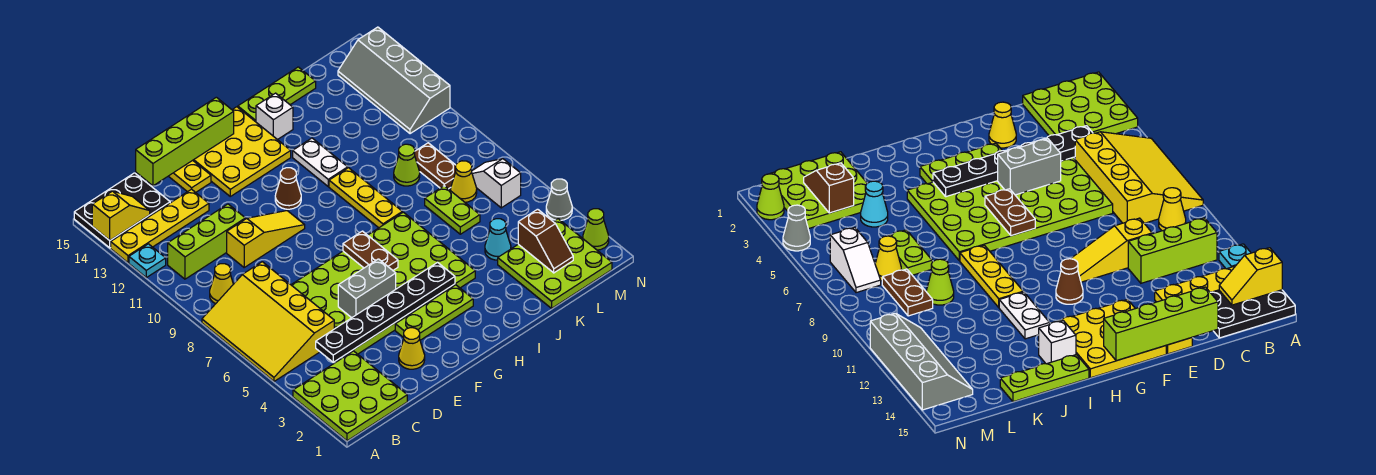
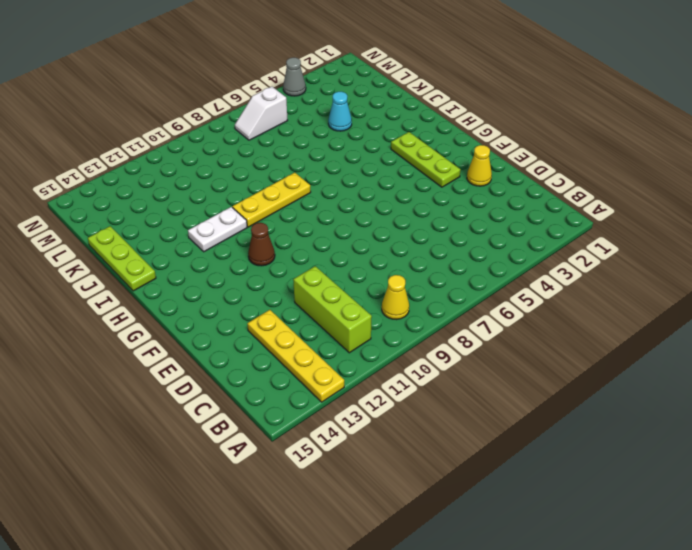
none -> lime 3x3 plate [293,351,407,441]
none -> yellow 3x4 slope [202,262,334,381]
none -> cyan 1x1 plate [129,244,166,278]
none -> black 2x3 plate [74,173,170,248]

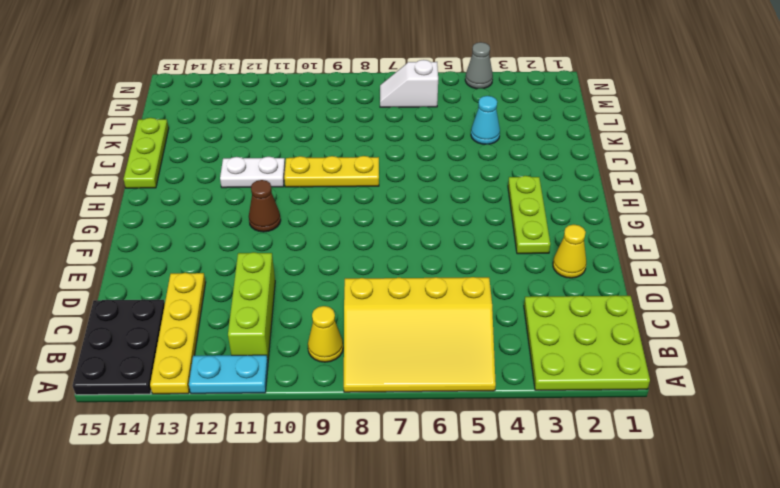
cyan 1x2 plate [189,355,268,394] -> cyan 1x1 plate [129,244,166,278]
none -> lime 4x6 plate [291,212,475,354]
none -> yellow 1x3 slope [227,211,305,267]
none -> yellow 1x2 plate [169,160,211,192]
none -> yellow 3x3 plate [193,107,291,196]

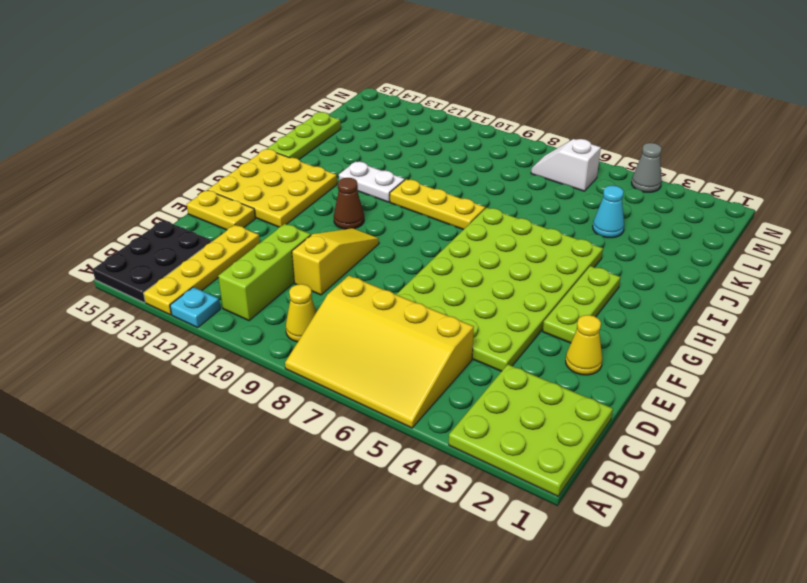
none -> white 1x1 brick [256,93,293,140]
none -> lime 3x3 plate [498,219,612,308]
none -> lime 1x2 plate [425,186,480,234]
none -> lime 1x1 cone [394,144,420,186]

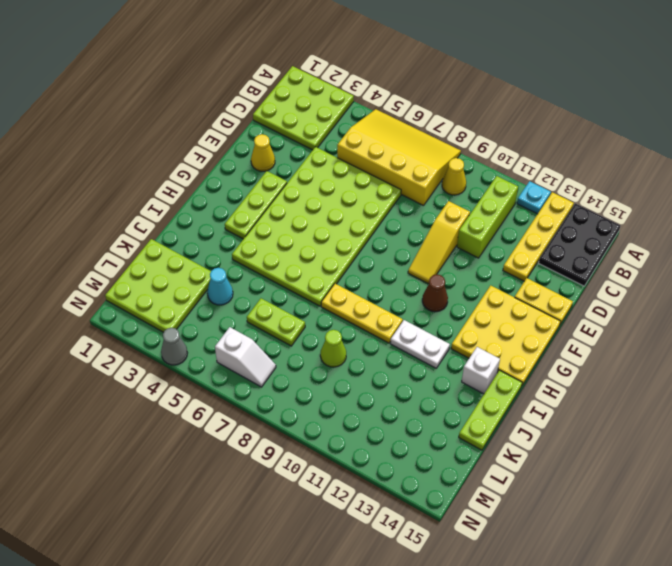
none -> yellow 1x1 cone [451,161,477,202]
none -> brown 1x2 plate [415,143,456,189]
none -> grey 2x4 slope [338,27,450,134]
none -> lime 1x1 cone [583,209,609,250]

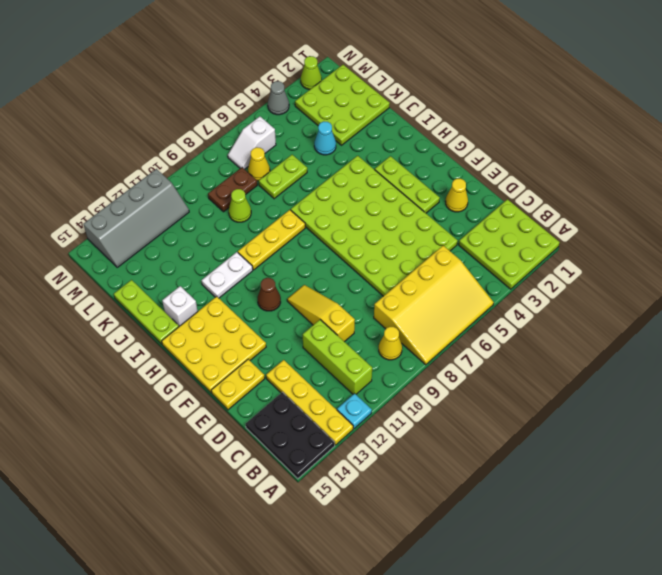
none -> yellow 1x2 slope [92,191,150,240]
none -> black 1x6 plate [316,263,455,362]
none -> lime 1x4 brick [136,97,234,186]
none -> grey 1x2 brick [338,259,396,318]

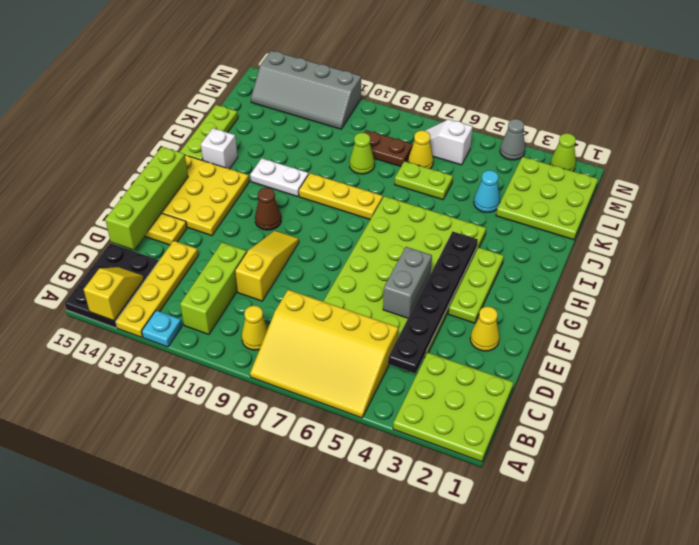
none -> brown 1x2 plate [343,231,398,270]
none -> brown 1x2 slope [518,209,573,273]

